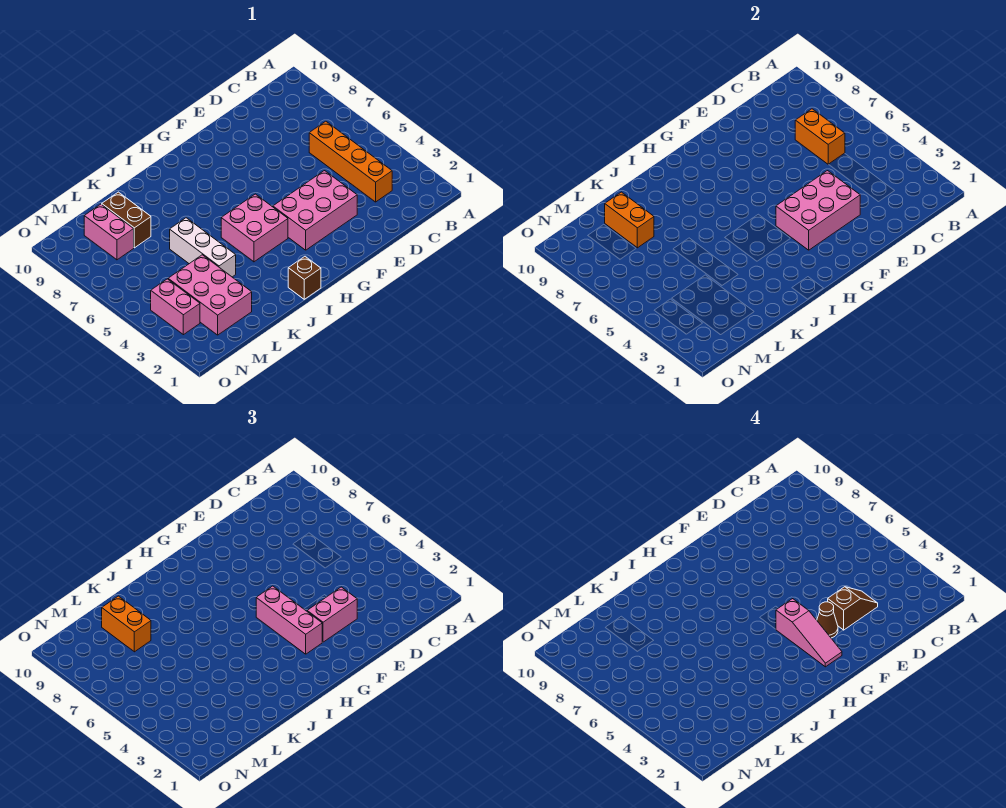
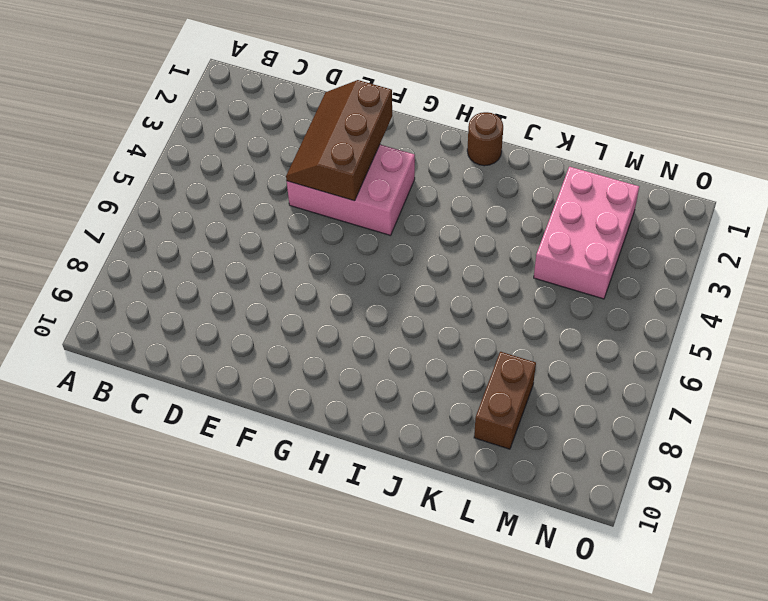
brown 2x3 slope [286,80,392,201] -> pink 2x3 brick [776,171,860,250]
brown 1x1 round brick [467,112,503,166] -> brown 1x1 brick [288,257,321,299]
none -> orange 1x4 brick [309,121,392,202]
none -> pink 2x2 brick [221,194,288,262]
none -> white 1x3 brick [170,218,236,277]

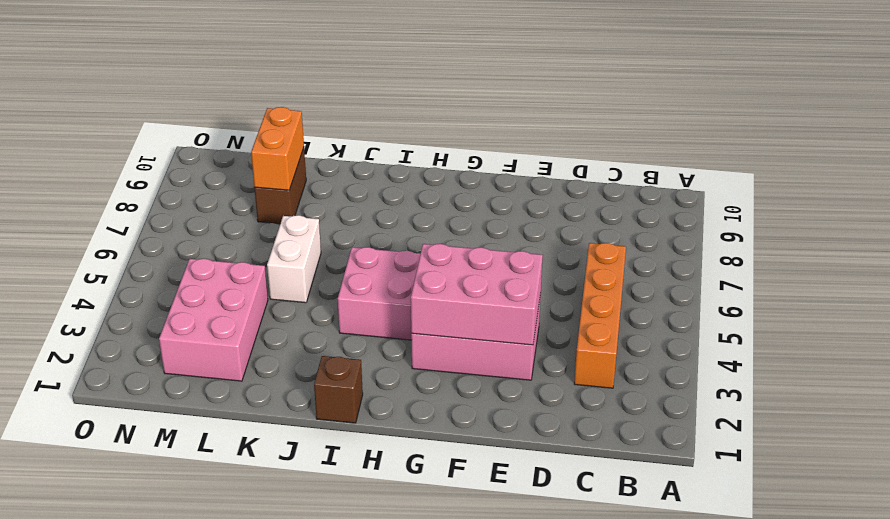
white 1x2 brick [267,215,321,303] -> white 1x3 brick [170,218,236,277]
none -> pink 1x2 brick [84,204,134,260]
none -> pink 1x2 brick [151,279,200,335]
none -> orange 1x2 brick [795,109,845,164]

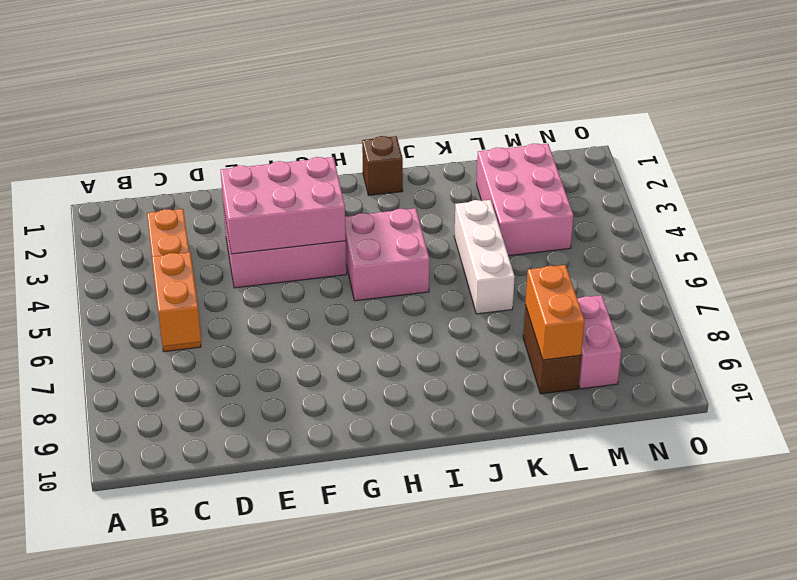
none -> pink 1x2 brick [151,279,200,335]
none -> pink 1x2 brick [307,587,357,642]
none -> pink 1x3 brick [256,586,322,654]

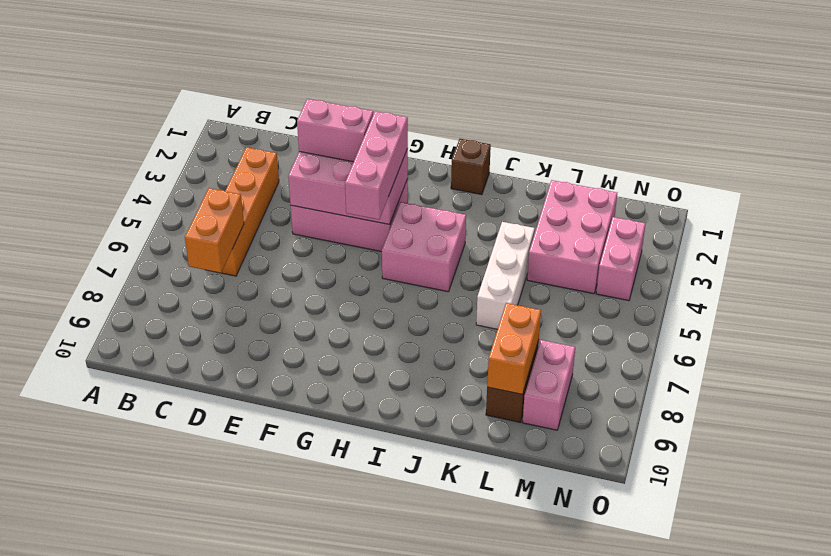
none -> orange 1x2 brick [102,596,151,652]
none -> brown 1x2 slope [828,587,878,630]
none -> brown 1x1 cone [817,602,838,638]

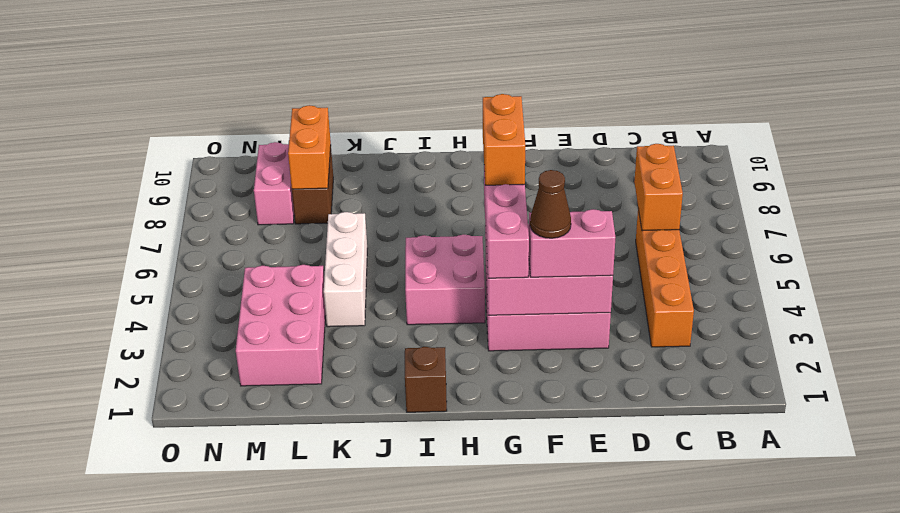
orange 1x2 brick [483,94,525,185] -> orange 1x2 brick moved to [102,596,151,652]
none -> pink 1x2 brick [151,279,200,335]
none -> brown 1x2 slope [828,587,878,630]
none -> pink 1x3 slope [776,599,842,667]

